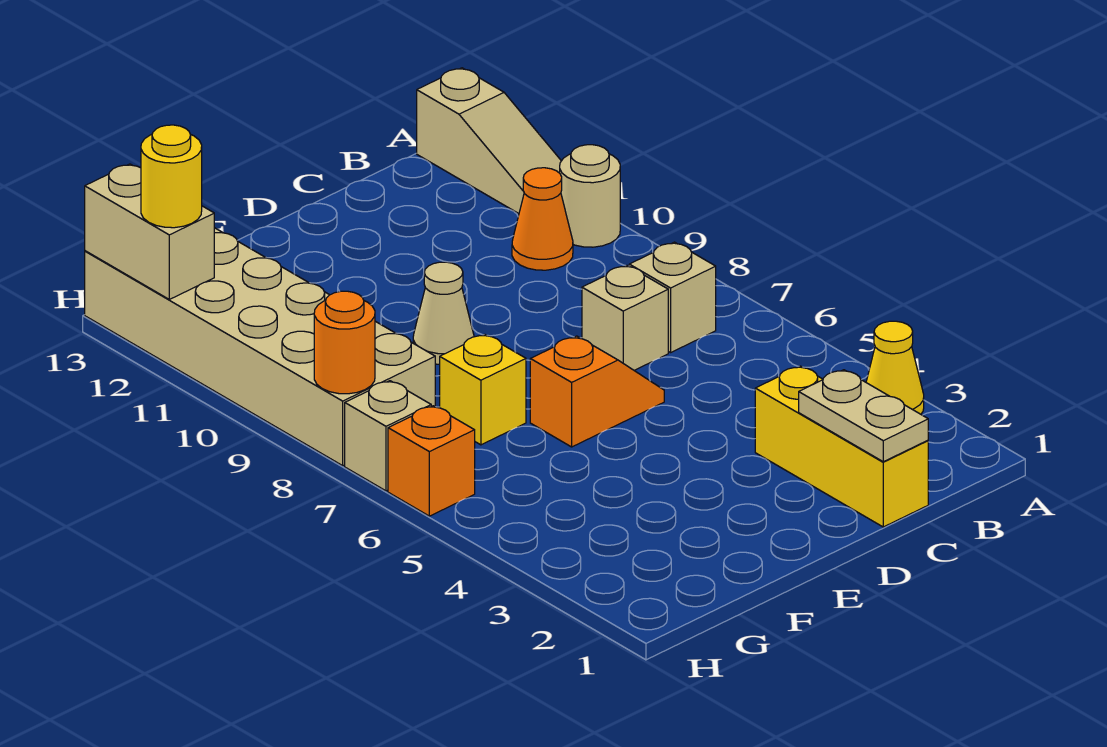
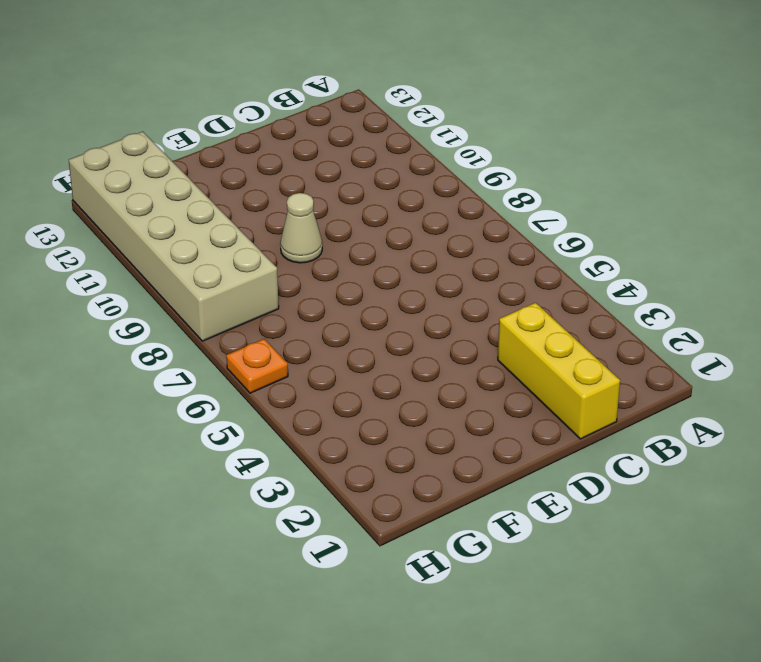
orange 1x1 plate [226,339,288,393] -> orange 1x1 brick [388,406,475,516]
none -> yellow 1x1 cone [866,321,924,414]
none -> tan 1x1 round brick [560,145,620,247]
none -> tan 1x3 slope [417,68,561,214]

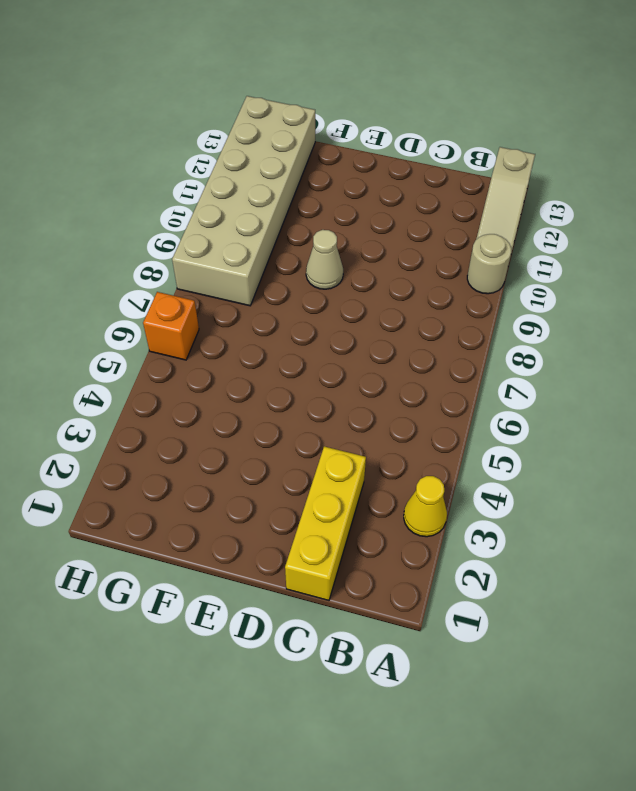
none -> tan 1x1 brick [629,242,716,352]
none -> orange 1x1 cone [512,168,573,270]
none -> tan 1x1 brick [582,265,668,370]

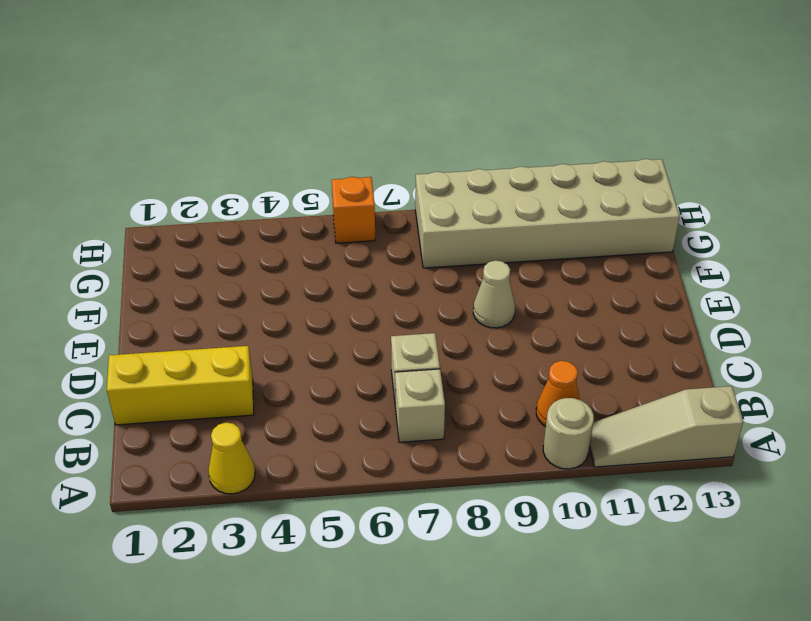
none -> orange 1x2 slope [530,336,664,447]
none -> yellow 1x1 brick [440,335,526,445]
none -> tan 1x1 brick [345,381,431,491]

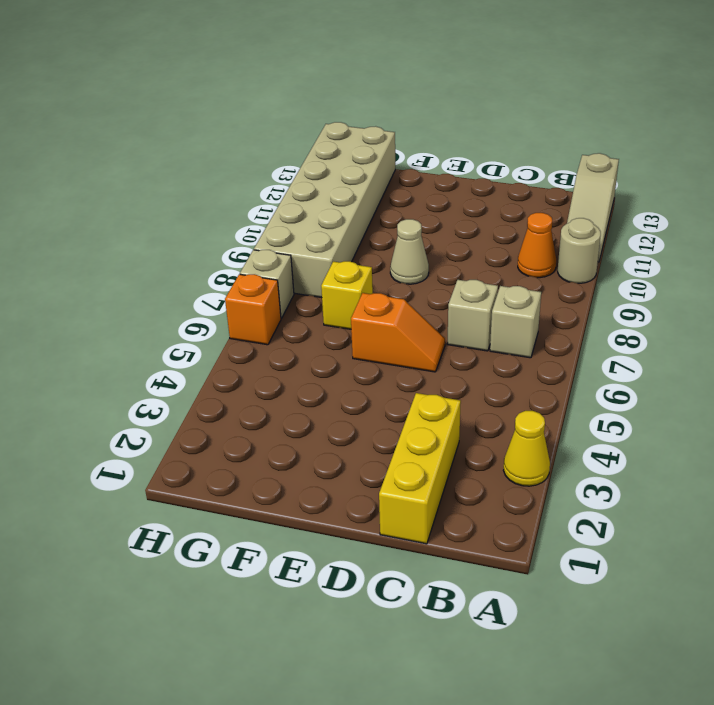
none -> tan 1x2 plate [799,370,928,462]
none -> orange 1x1 round brick [314,291,375,394]
none -> tan 1x2 brick [85,164,214,299]

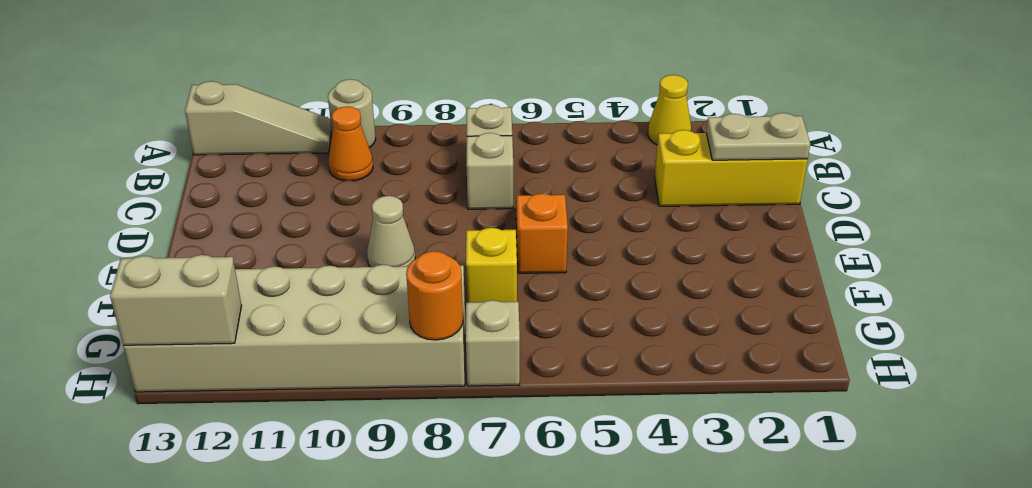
none -> orange 1x1 brick [388,406,475,516]
none -> yellow 1x1 round brick [141,125,202,228]

